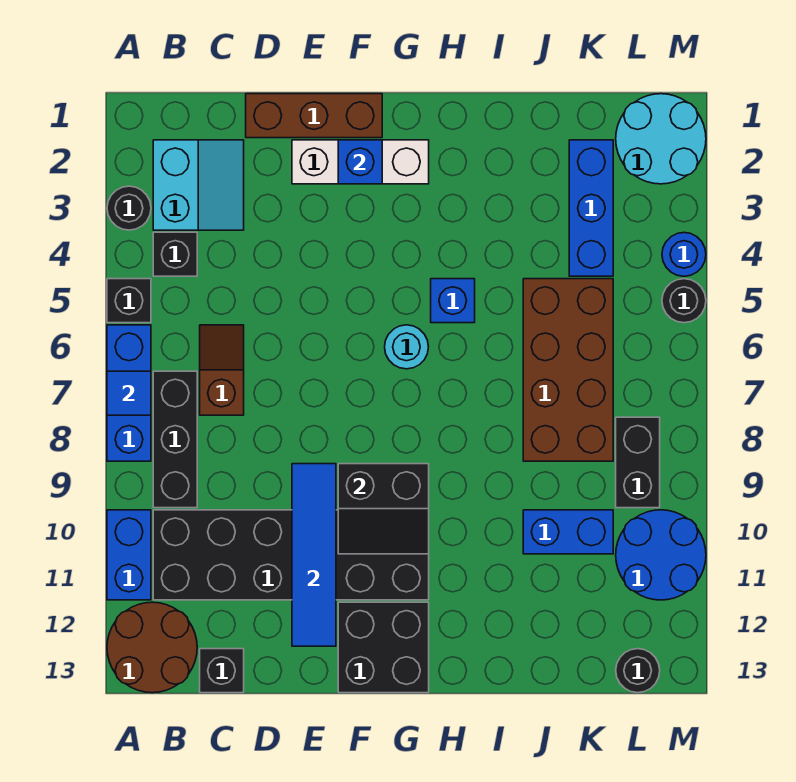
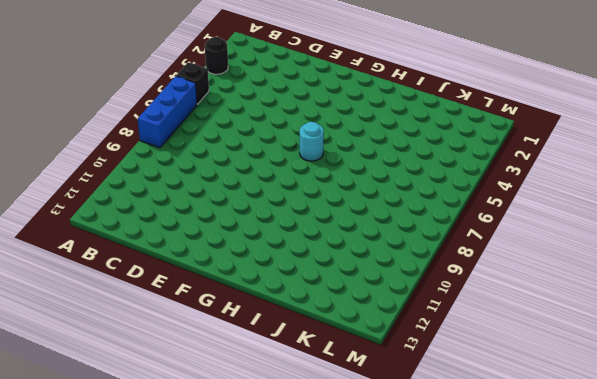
none -> blue 1x2 brick [107,510,151,600]
none -> brown 2x2 round brick [107,602,197,693]
none -> cyan 2x2 slope [153,140,244,230]

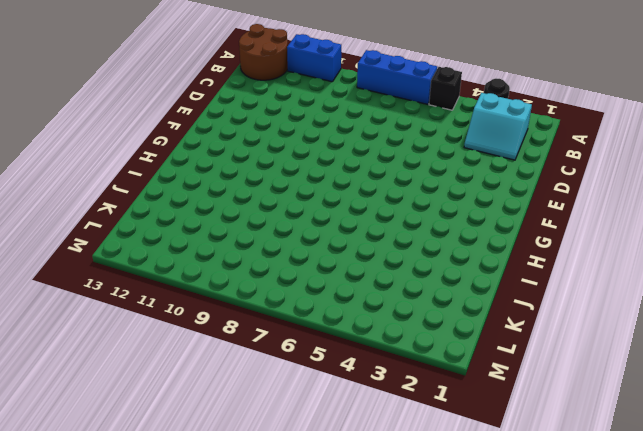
none -> black 1x1 brick [153,232,197,276]
none -> black 1x3 brick [153,371,197,508]
none -> black 2x6 brick [153,510,429,600]

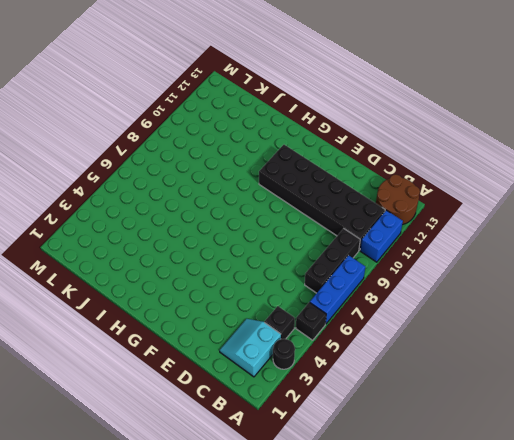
none -> brown 1x2 slope [200,325,244,415]
none -> black 1x1 brick [200,649,244,693]
none -> brown 1x3 brick [246,94,382,138]

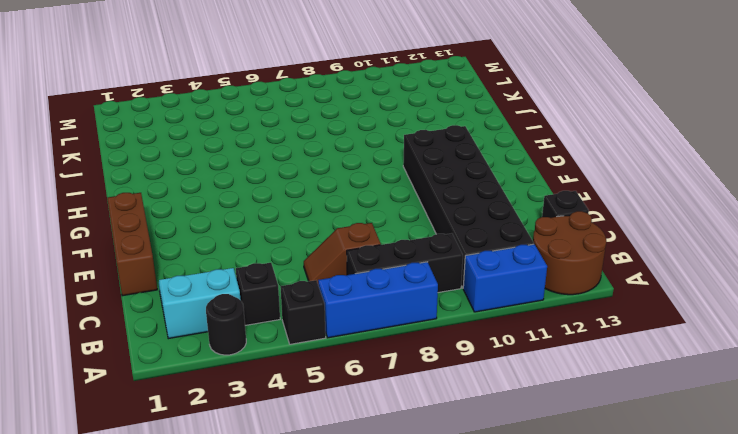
none -> white 1x3 brick [292,140,429,184]
none -> black 2x2 brick [338,602,429,693]
none -> cyan 1x1 round brick [385,325,428,369]

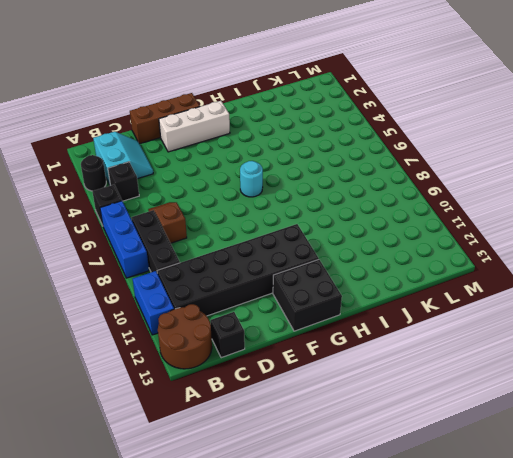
none -> blue 1x1 brick [431,279,475,323]
none -> brown 2x4 brick [523,279,613,461]
none -> blue 1x2 brick [523,510,613,554]

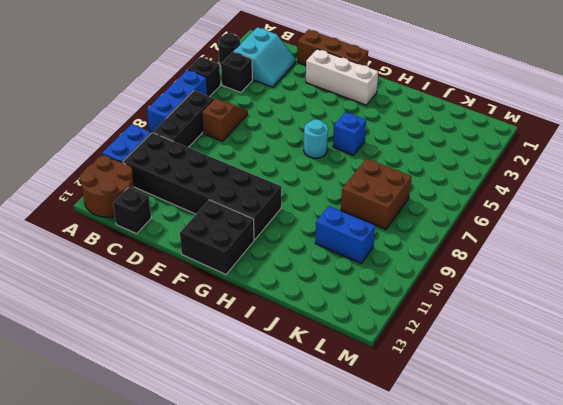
brown 2x2 brick [341,158,411,229] -> brown 2x4 brick [523,279,613,461]
none -> blue 1x3 brick [569,140,613,276]
none -> cyan 2x2 round brick [616,94,706,184]
none -> black 1x2 brick [616,417,660,508]

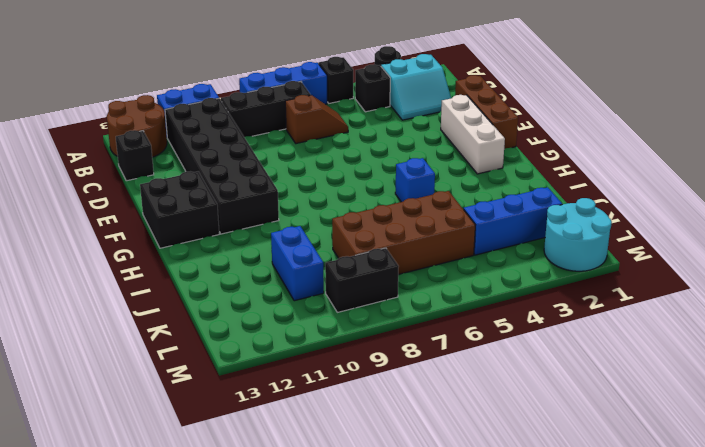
none -> cyan 1x1 round brick [385,325,428,369]
none -> blue 2x2 round brick [616,510,706,600]
none -> black 1x1 round brick [616,649,660,693]

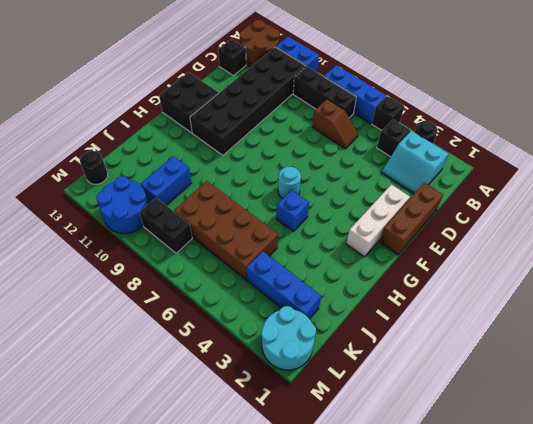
none -> blue 1x1 round brick [662,233,706,276]
none -> black 1x1 round brick [662,279,706,323]
none -> blue 1x1 tile [107,371,151,415]

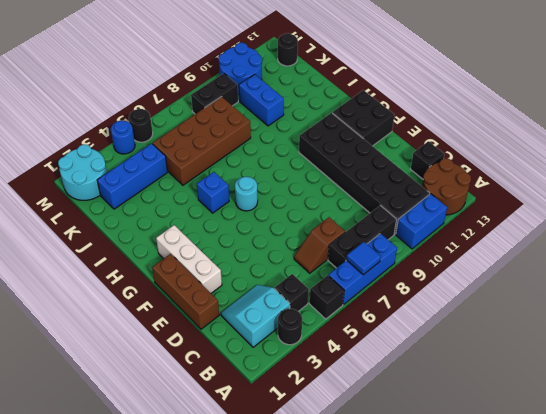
none -> blue 1x4 tile [292,464,336,646]
none -> blue 1x1 brick [338,140,382,184]
none -> black 2x2 slope [338,464,429,554]

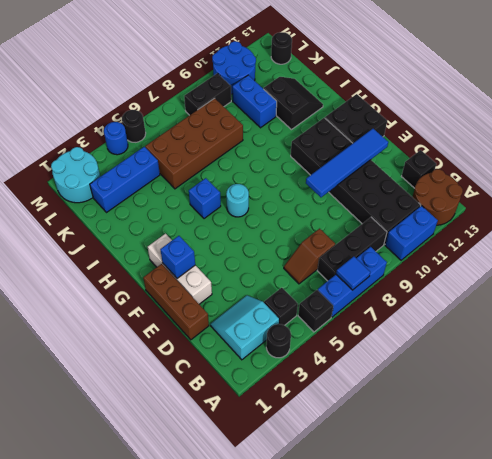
black 2x2 slope [264,77,323,130] -> black 2x2 slope moved to [338,464,429,554]

